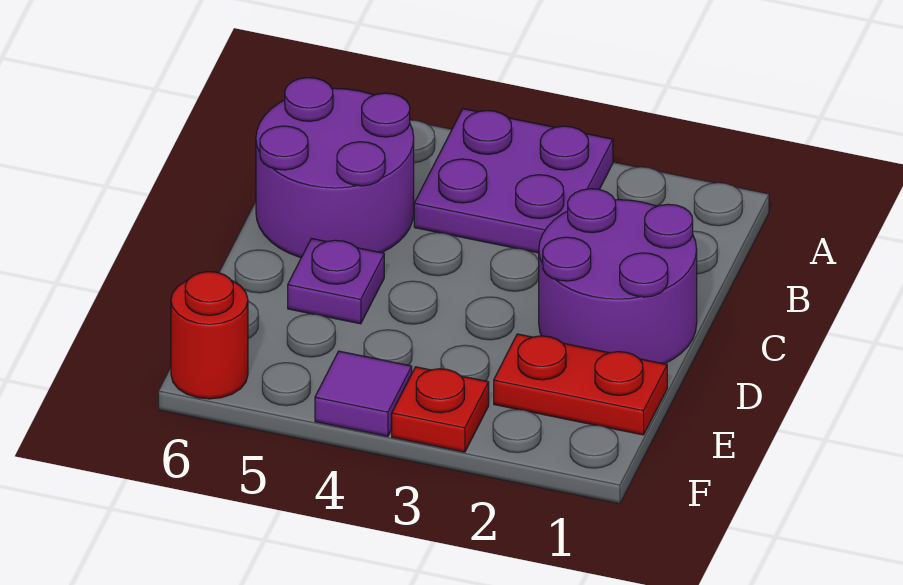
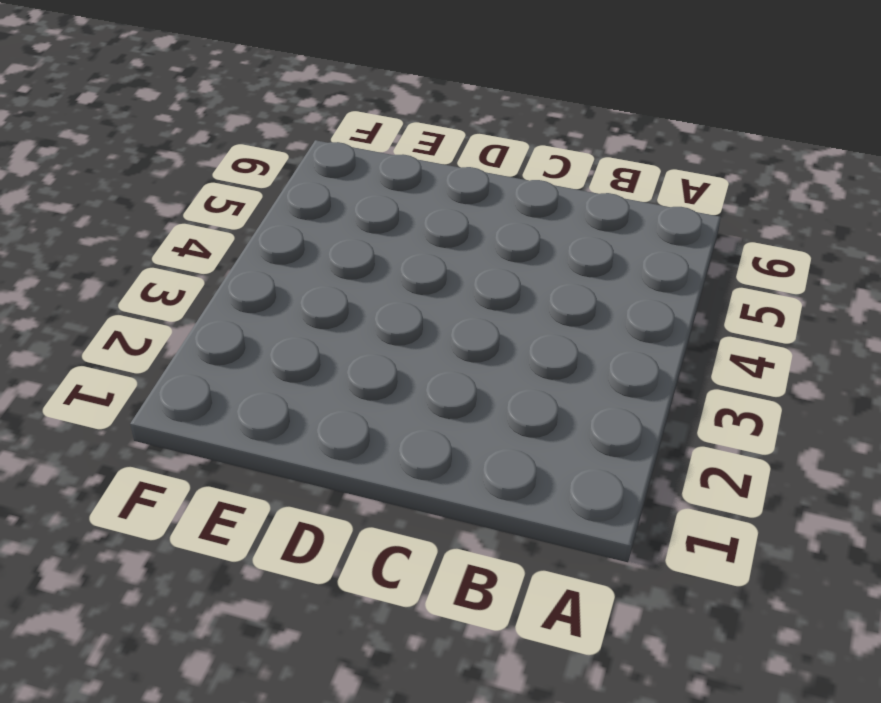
none -> purple 2x2 plate [414,109,613,253]
none -> purple 2x2 round brick [256,78,414,257]

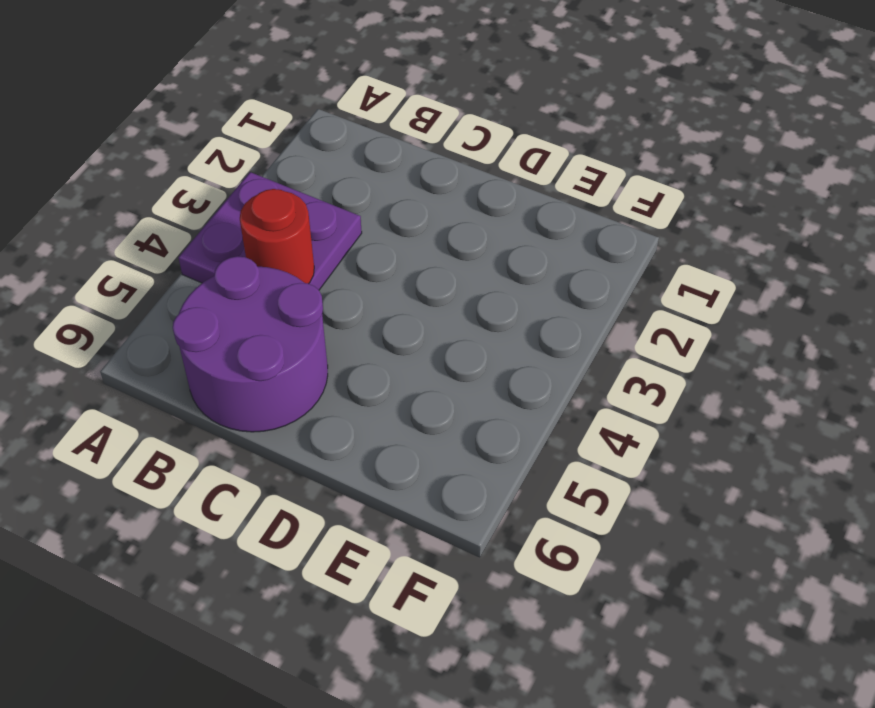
red 1x1 round brick [240,189,314,284] -> red 1x1 round brick moved to [171,272,248,399]
none -> purple 2x2 round brick [539,189,697,364]
none -> purple 1x1 plate [288,239,384,324]

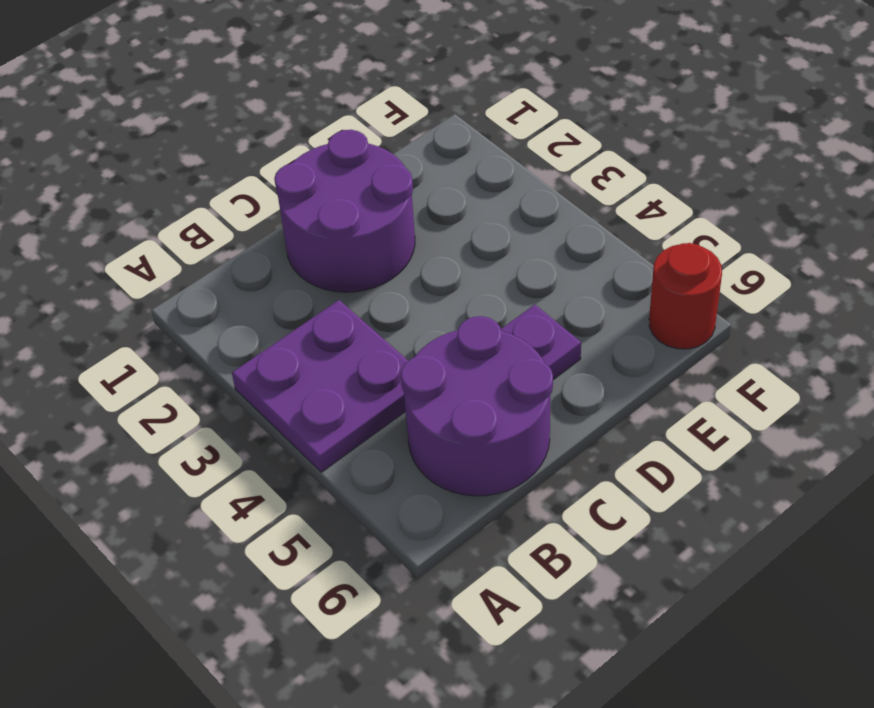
none -> red 1x2 plate [494,334,667,435]
none -> red 1x1 plate [392,367,489,452]

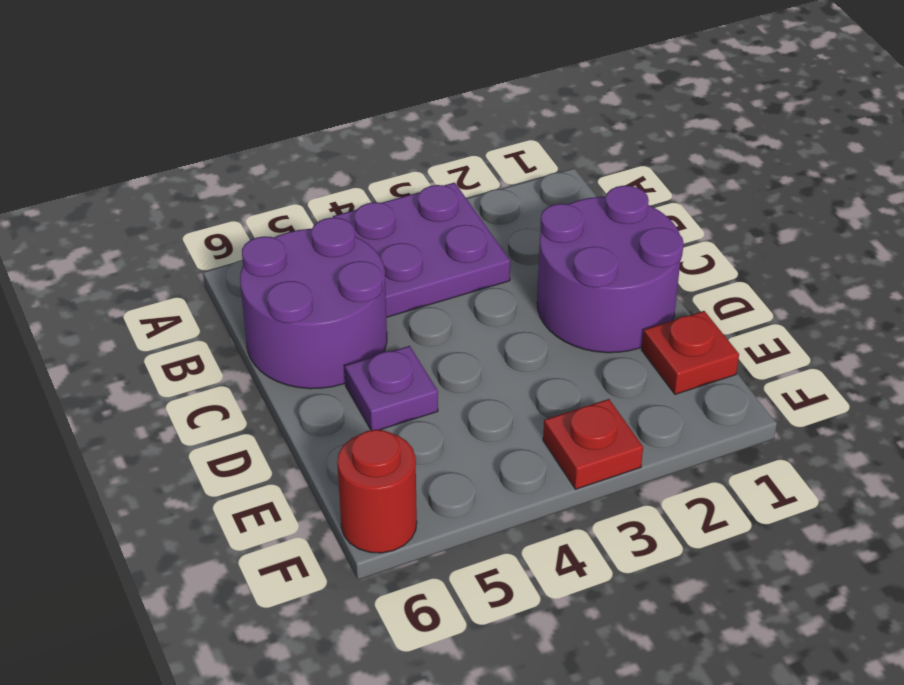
red 1x1 plate [642,311,739,394] -> red 1x2 plate [494,334,667,435]
none -> purple 1x1 tile [315,351,412,436]

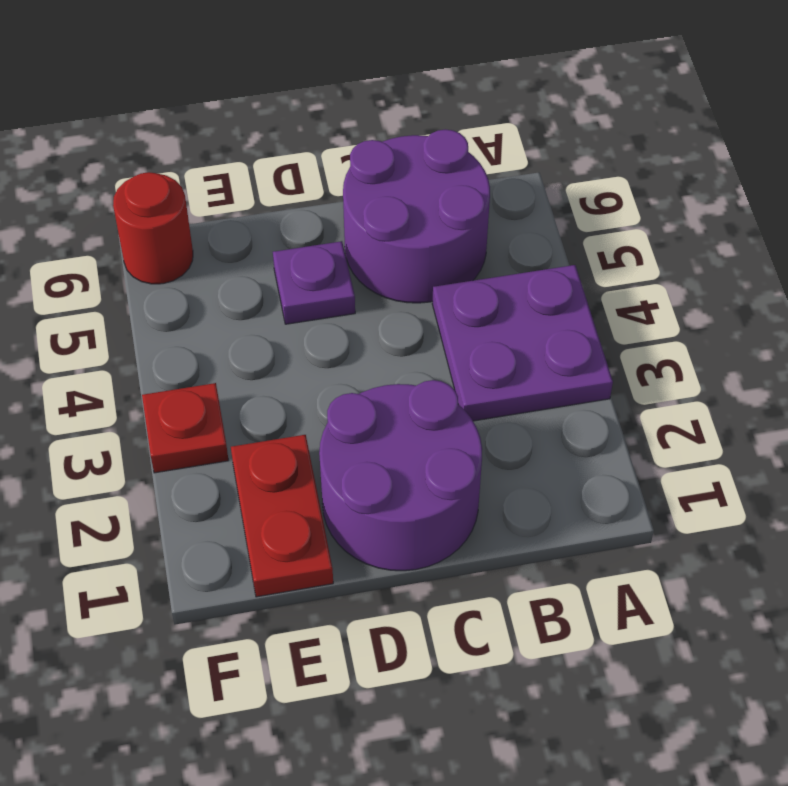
none -> purple 1x1 tile [315,351,412,436]

